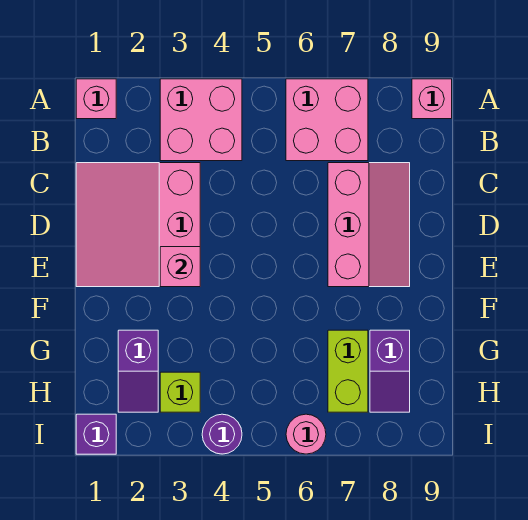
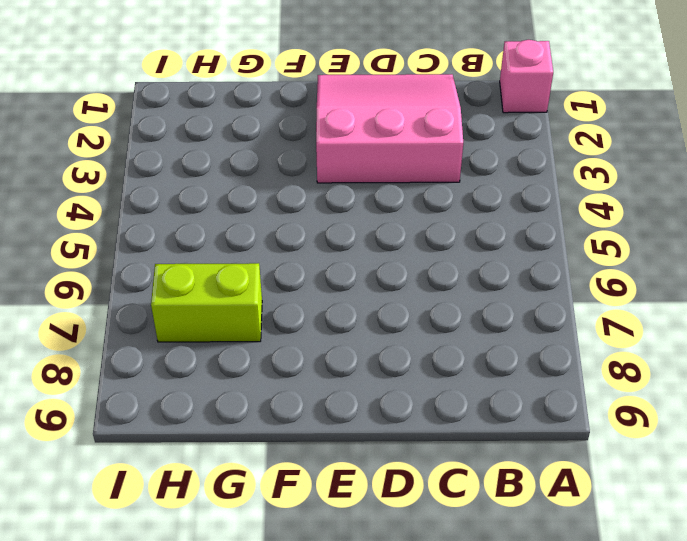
none -> pink 2x2 brick [160,79,242,161]
none -> pink 2x2 brick [286,79,368,161]
none -> pink 1x1 brick [412,79,452,119]

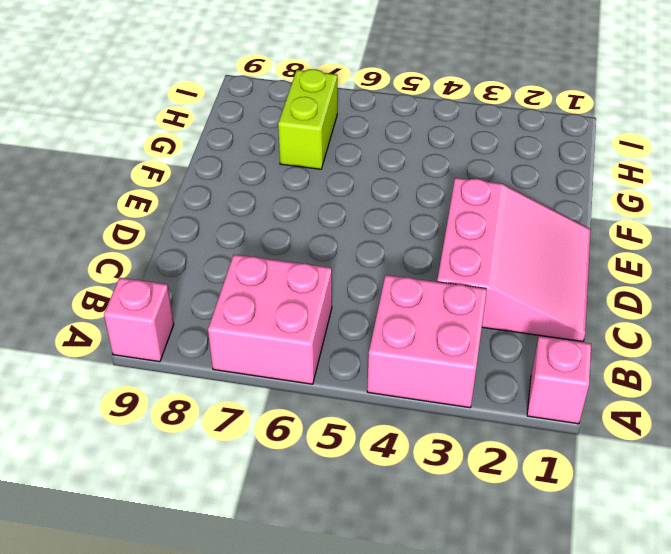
none -> pink 2x3 slope [328,163,410,287]
none -> purple 1x2 slope [118,330,158,412]
none -> purple 1x2 slope [370,330,410,412]

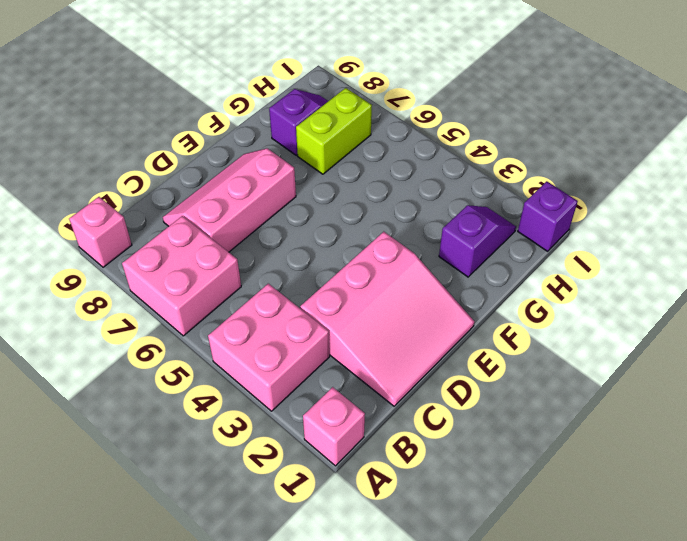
none -> lime 1x1 brick [160,372,200,412]
none -> purple 1x1 round brick [202,414,242,454]
none -> pink 1x1 round brick [286,414,326,454]

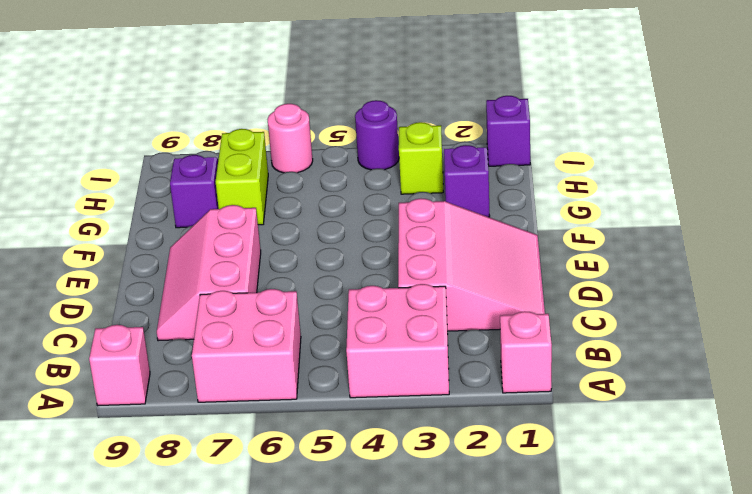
none -> pink 1x1 brick [160,247,200,287]

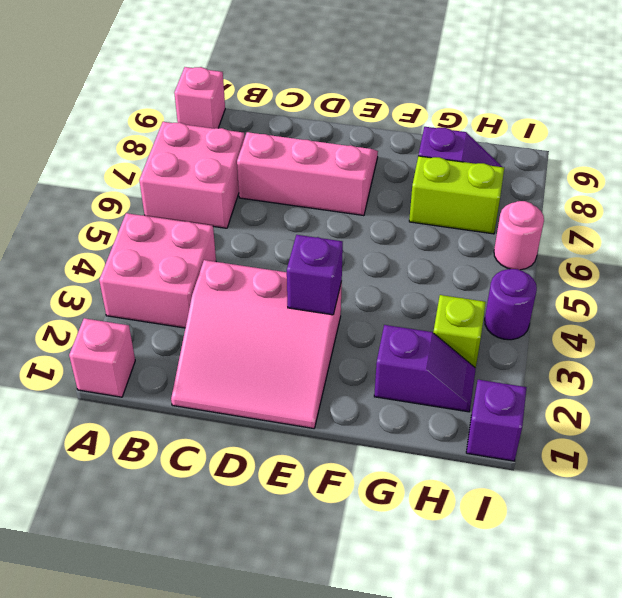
purple 1x1 brick [287,235,343,315] -> pink 1x1 brick [160,247,200,287]

